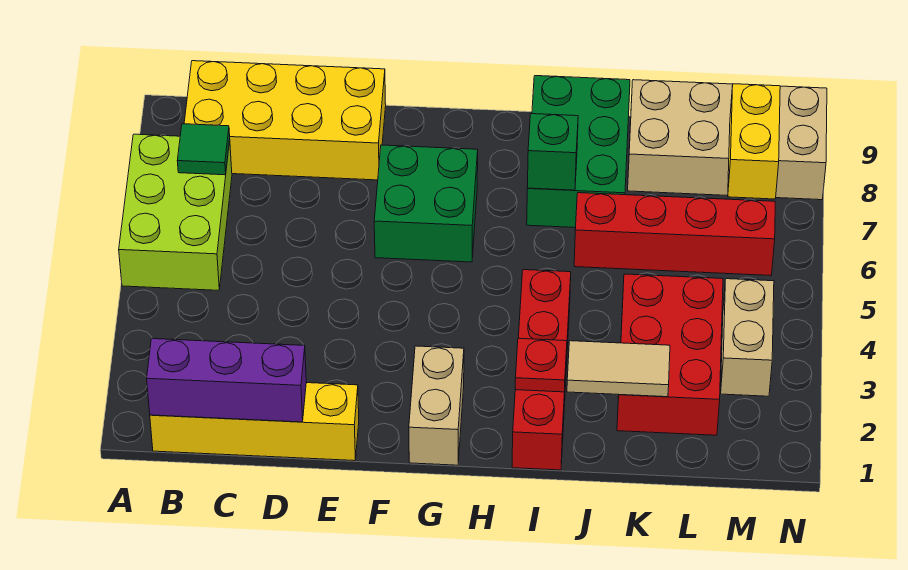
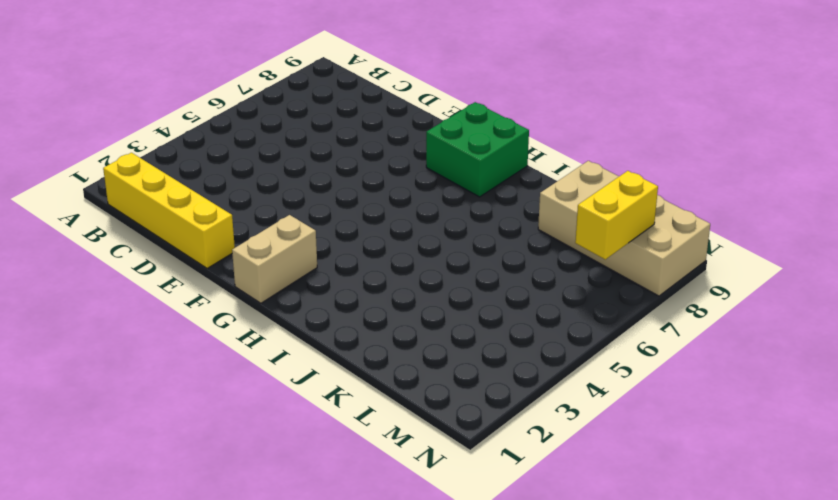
green 2x2 brick [426,102,529,197] -> green 2x2 brick moved to [374,145,478,262]
none -> lime 2x3 brick [119,134,232,290]
none -> yellow 2x4 brick [184,61,386,180]
none -> red 1x4 brick [512,270,571,470]

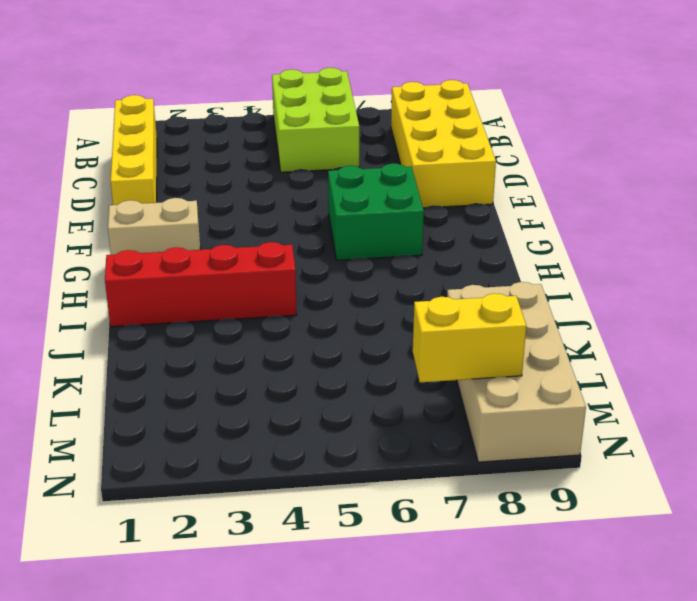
lime 2x3 brick [272,68,359,172] -> lime 2x3 brick turned to [119,134,232,290]
none -> green 2x3 brick [527,76,630,228]
none -> red 1x4 brick [574,193,775,276]
none -> red 2x3 brick [617,274,723,435]

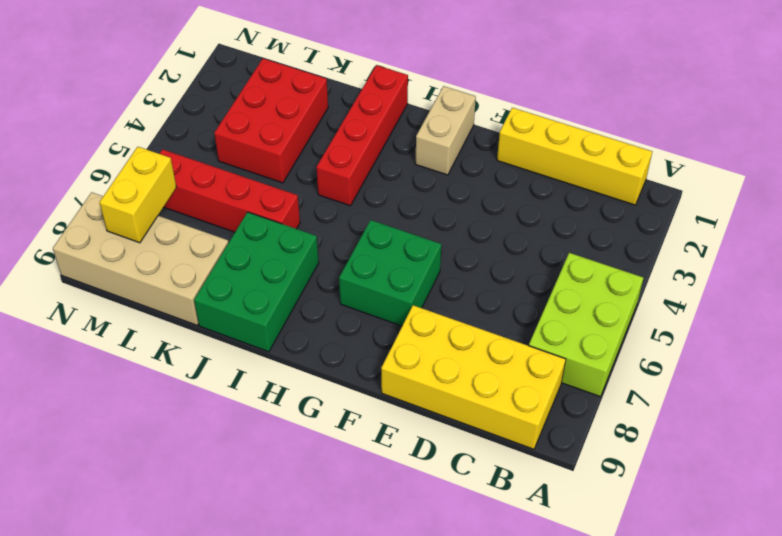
none -> tan 1x2 brick [721,279,774,396]
none -> purple 1x3 brick [147,339,306,422]
none -> green 1x1 tile [177,124,230,175]

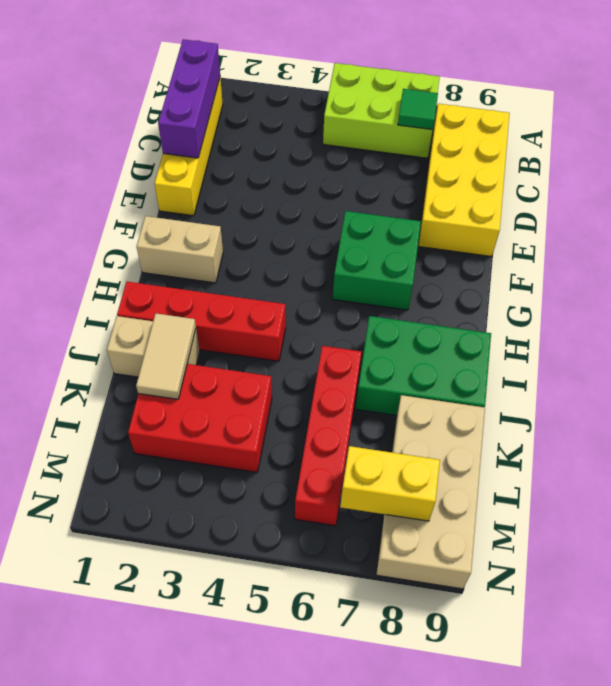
tan 1x2 brick [107,316,200,377] -> tan 1x2 brick moved to [721,279,774,396]
none -> red 1x1 plate [515,338,567,392]
none -> green 1x1 brick [527,114,578,190]

